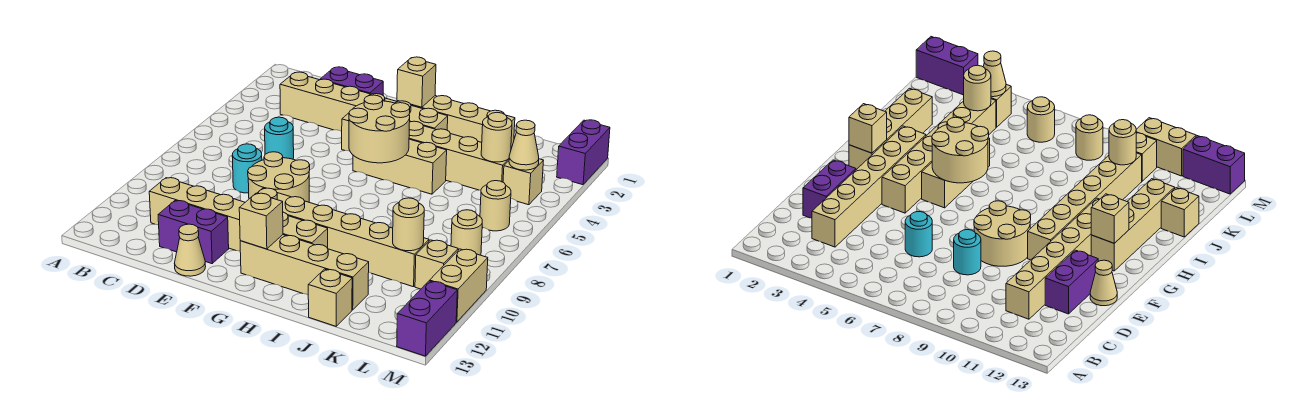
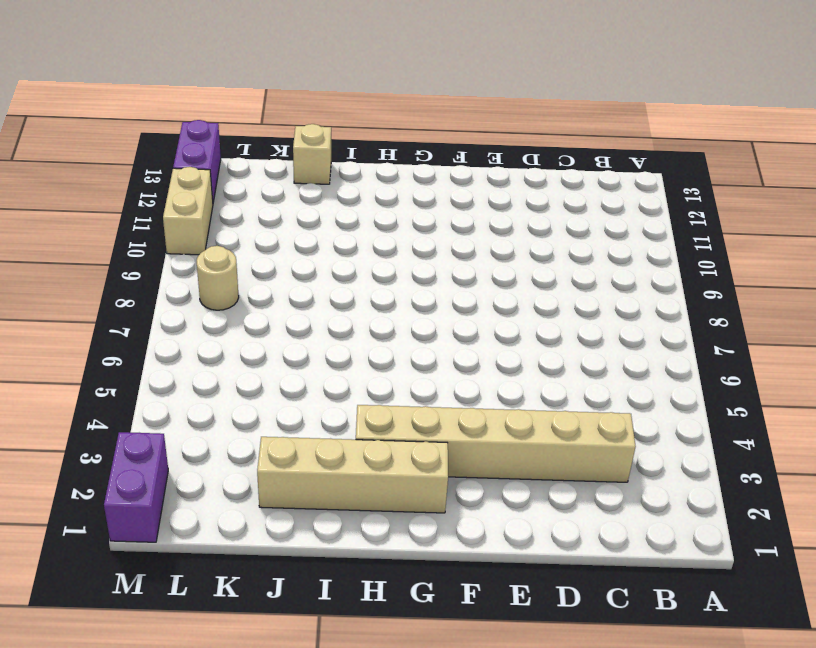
none -> tan 1x6 brick [149,178,328,251]
none -> purple 1x2 brick [320,67,383,95]
none -> cyan 1x1 round brick [265,117,294,159]

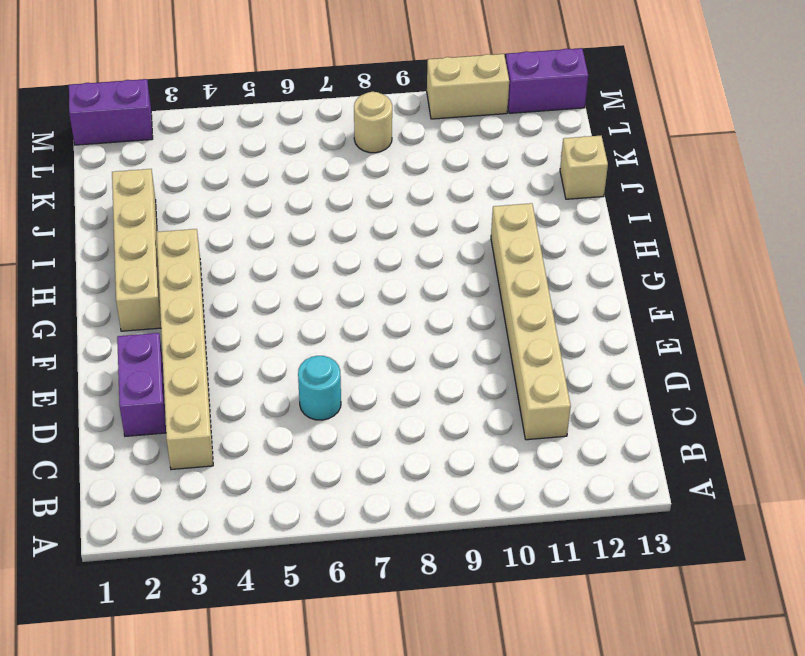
none -> cyan 1x1 round brick [232,144,262,193]
none -> purple 1x2 brick [158,201,229,264]
none -> tan 2x2 round brick [248,152,310,202]

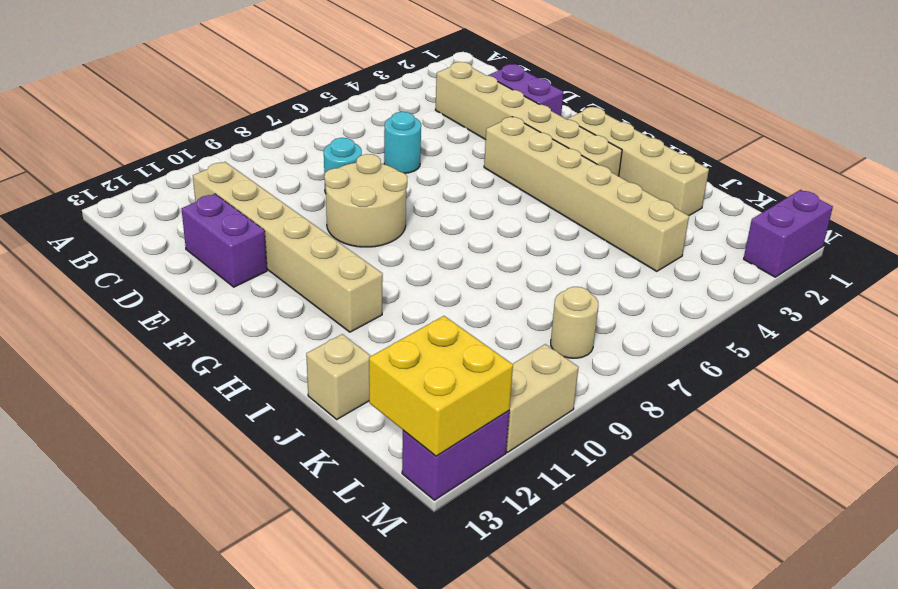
yellow 2x2 brick [369,316,513,456] -> none
none -> tan 1x1 cone [174,224,206,276]
none -> tan 1x6 brick [257,188,429,287]
none -> tan 1x3 brick [353,139,447,194]

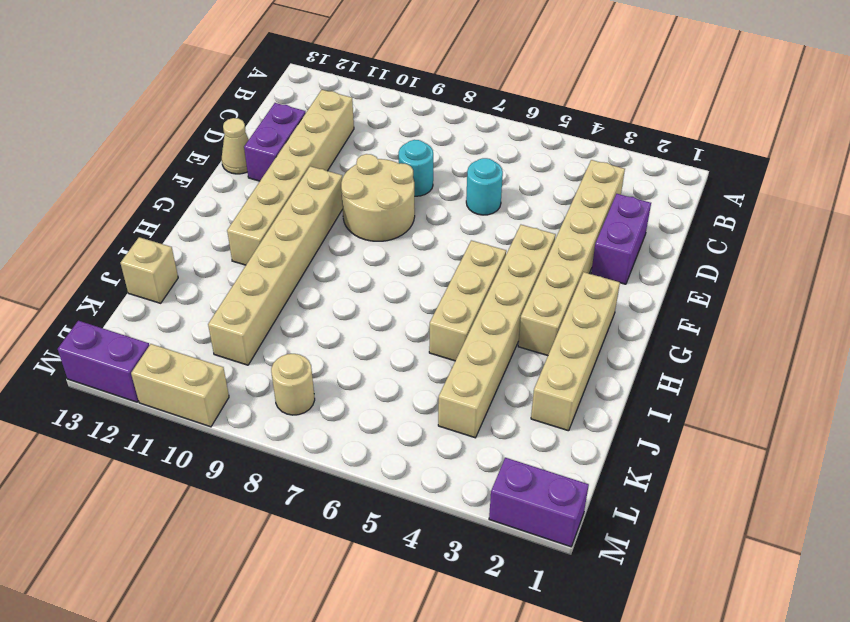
none -> tan 1x4 brick [240,235,369,310]
none -> tan 1x1 brick [503,159,544,205]
none -> tan 1x1 round brick [480,181,511,231]

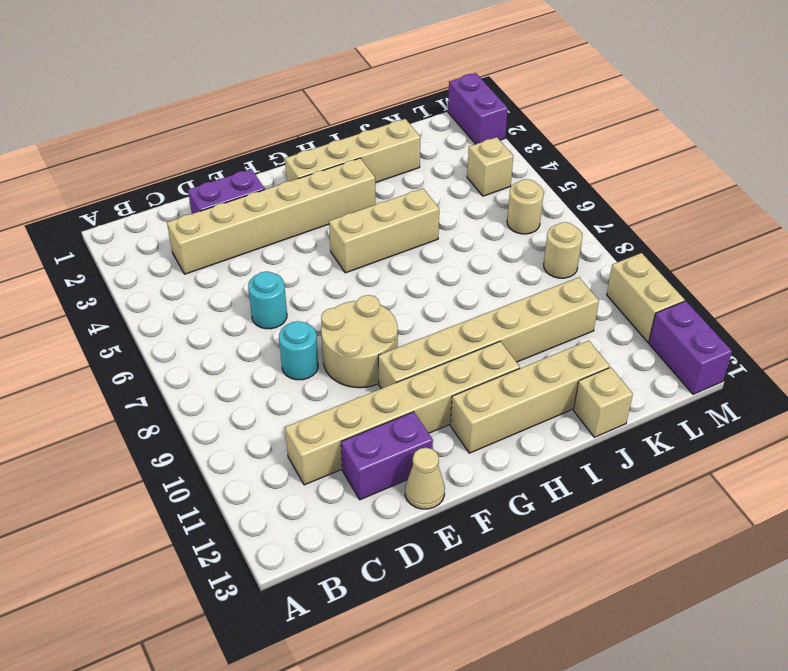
none -> tan 1x6 brick [342,113,509,190]
none -> tan 1x1 brick [415,240,458,289]
none -> tan 1x1 brick [397,57,436,107]

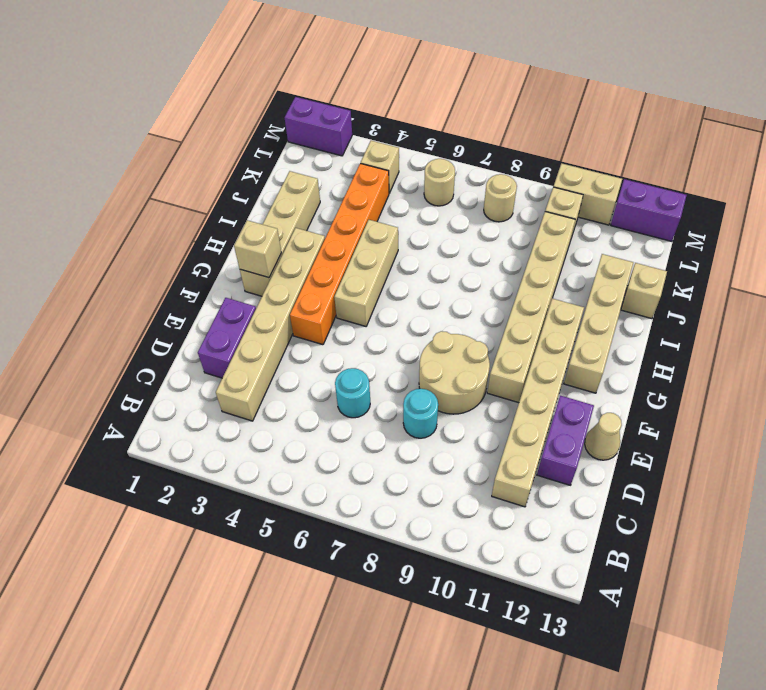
orange 1x6 brick [290,163,389,345] -> tan 1x6 brick [342,113,509,190]
none -> tan 2x2 round brick [349,95,410,163]
none -> tan 1x1 brick [239,193,283,249]
none -> tan 1x1 round brick [481,113,512,162]

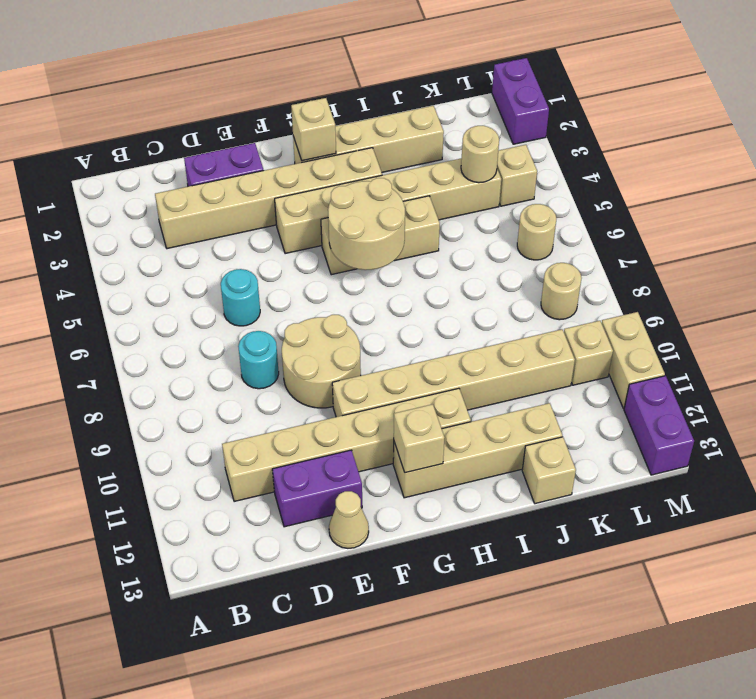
none -> tan 1x1 round brick [393,198,424,251]
none -> tan 1x1 cone [509,120,539,170]

